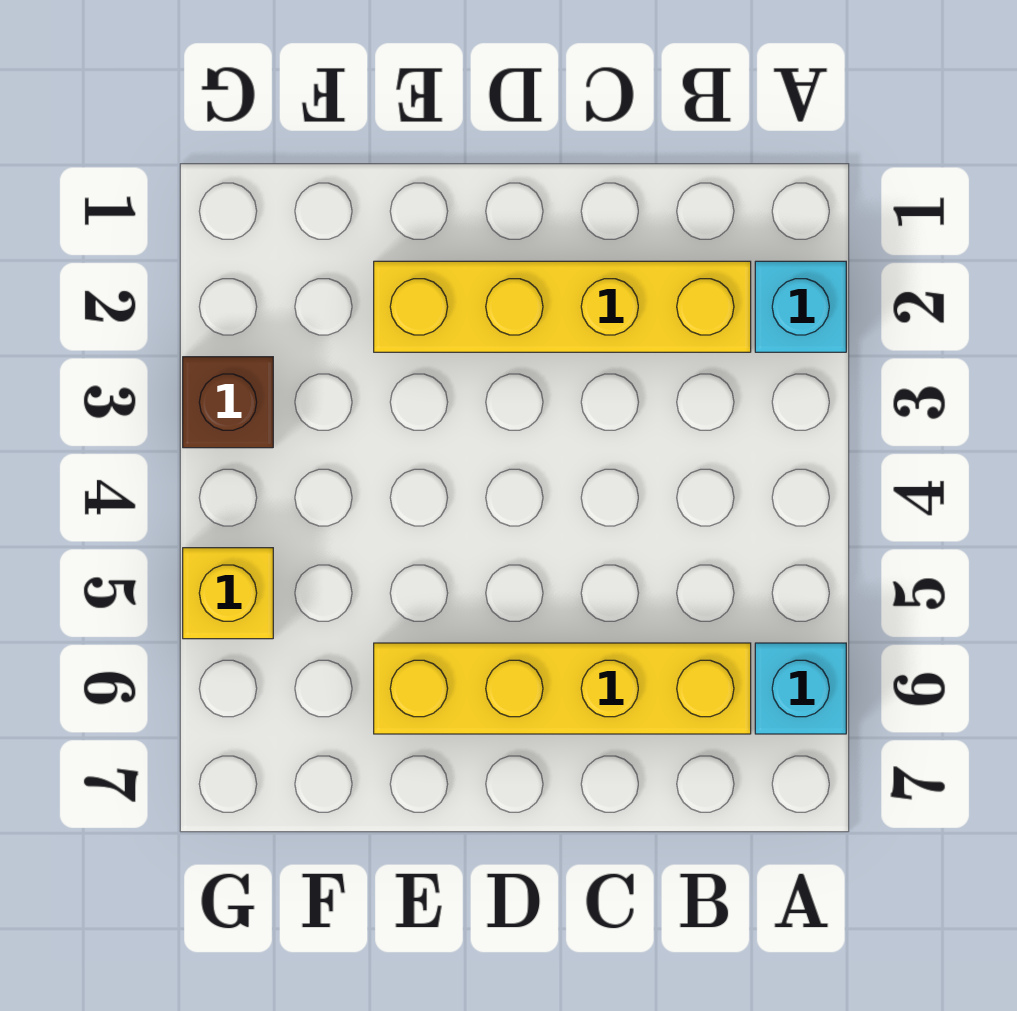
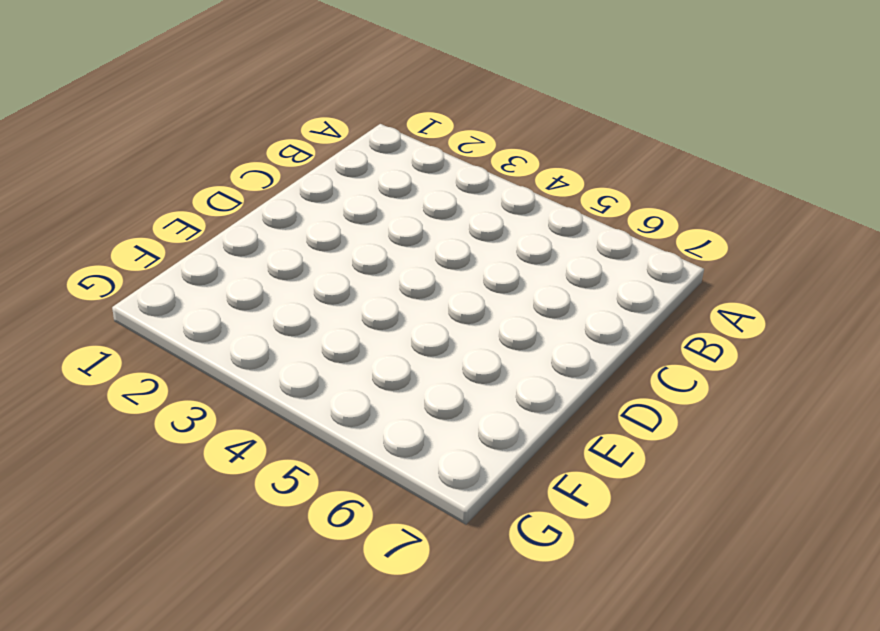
none -> cyan 1x1 brick [755,261,846,352]
none -> cyan 1x1 brick [755,643,846,734]

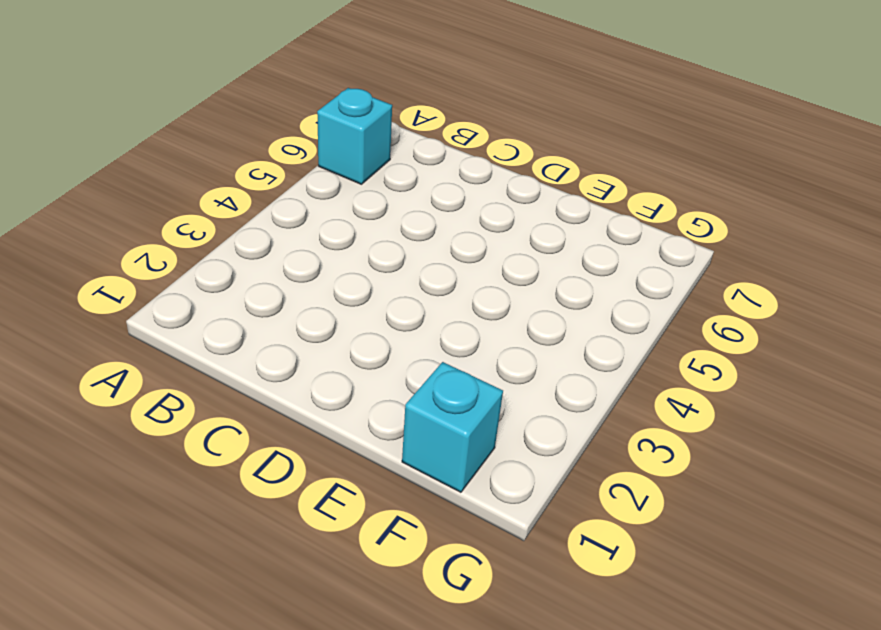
cyan 1x1 brick [402,362,503,492] -> cyan 1x1 brick moved to [755,261,846,352]
none -> yellow 1x4 brick [374,261,751,352]
none -> yellow 1x4 brick [374,643,751,734]

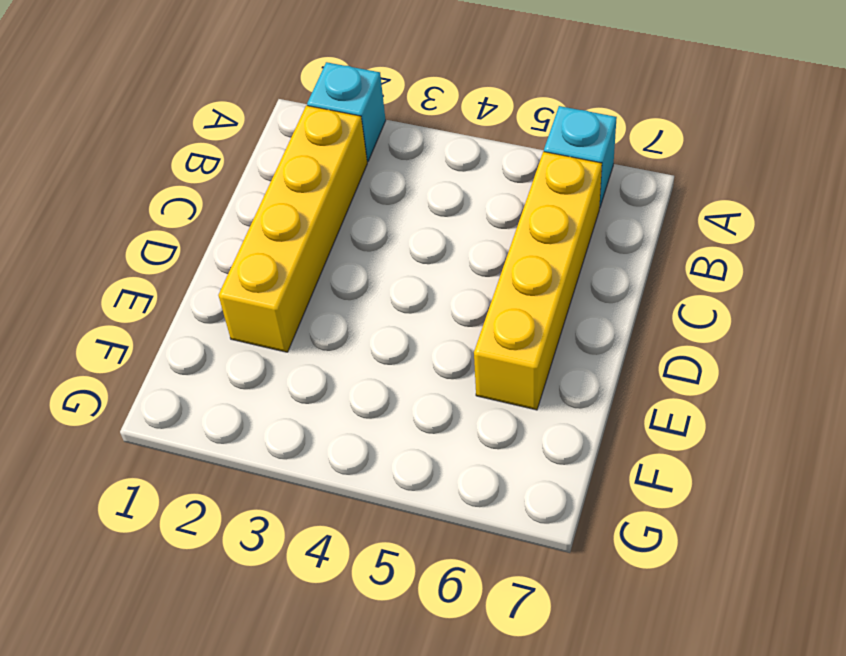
none -> brown 1x1 brick [183,357,273,448]
none -> yellow 1x1 brick [183,548,273,639]

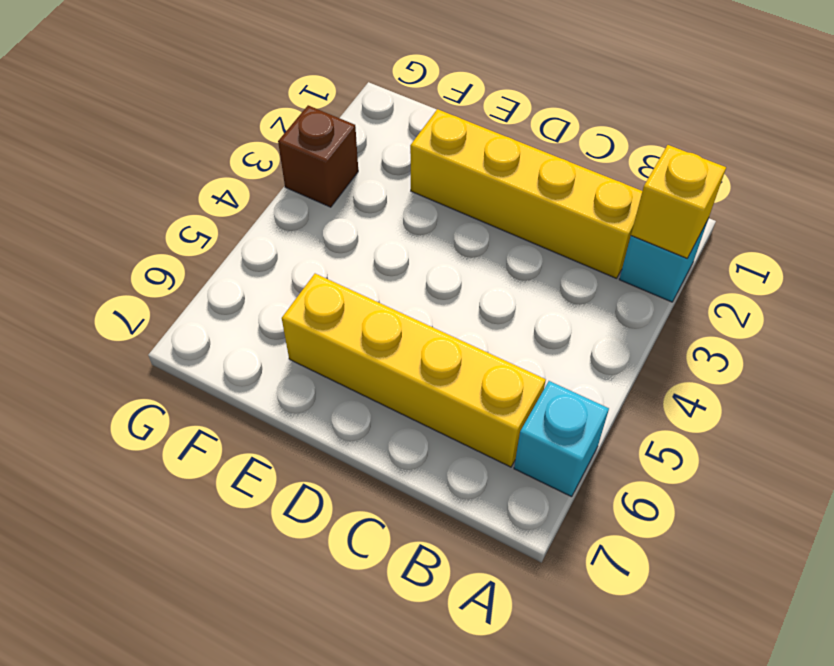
yellow 1x1 brick [631,145,726,258] -> yellow 1x1 brick moved to [183,548,273,639]

